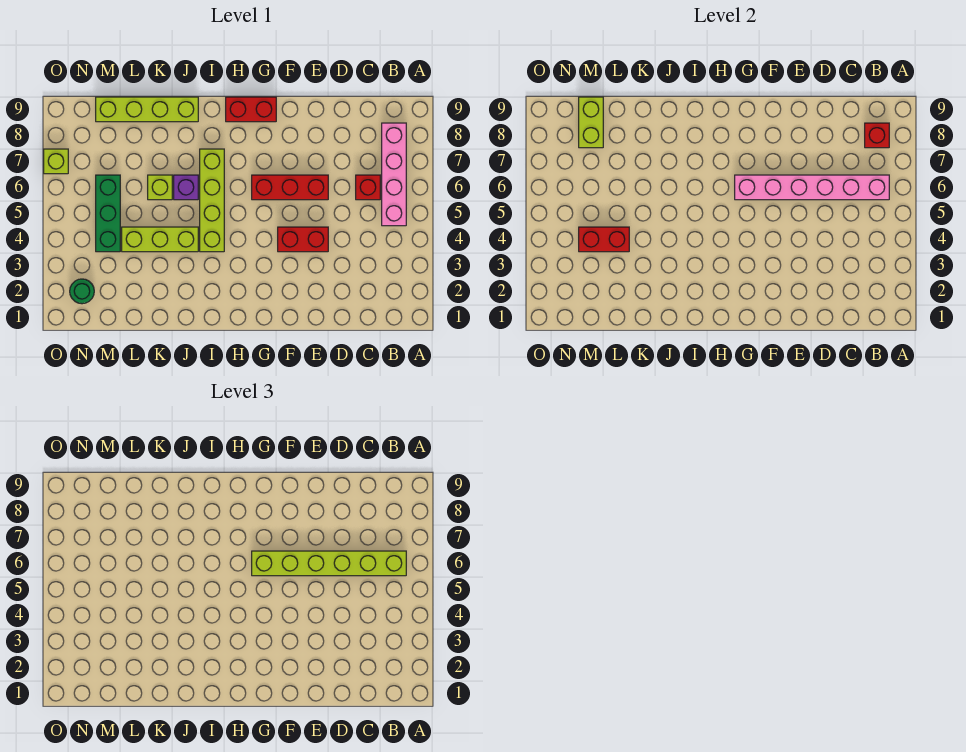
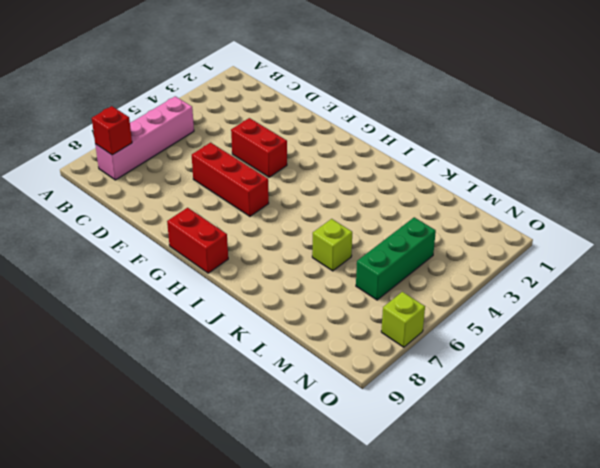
none -> red 1x1 brick [356,175,380,200]
none -> lime 1x4 brick [200,149,224,252]
none -> lime 1x3 brick [122,227,198,252]

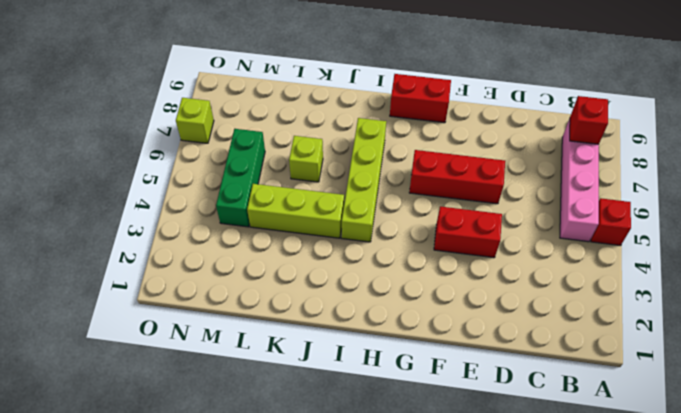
red 1x1 brick [591,198,631,246] -> red 1x1 brick moved to [356,175,380,200]
none -> purple 1x1 brick [174,175,198,200]
none -> lime 1x4 brick [96,97,198,122]
none -> green 1x1 round brick [70,279,94,304]

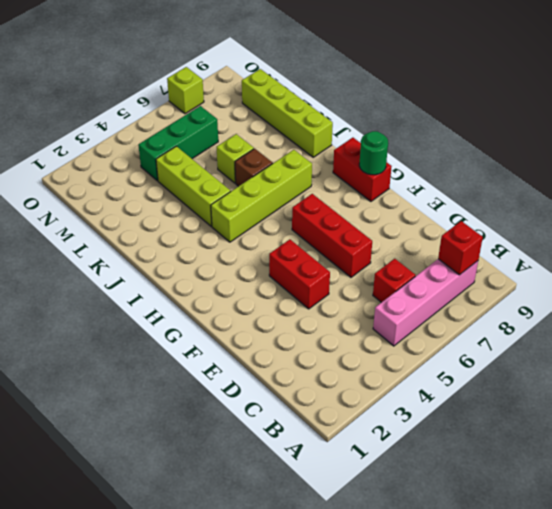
green 1x1 round brick [359,131,388,175] -> green 1x1 round brick moved to [70,279,94,304]
brown 1x1 brick [235,149,273,186] -> purple 1x1 brick [174,175,198,200]
none -> pink 1x6 brick [735,175,889,200]
none -> red 1x2 brick [579,227,629,252]
none -> lime 1x2 brick [579,97,603,148]

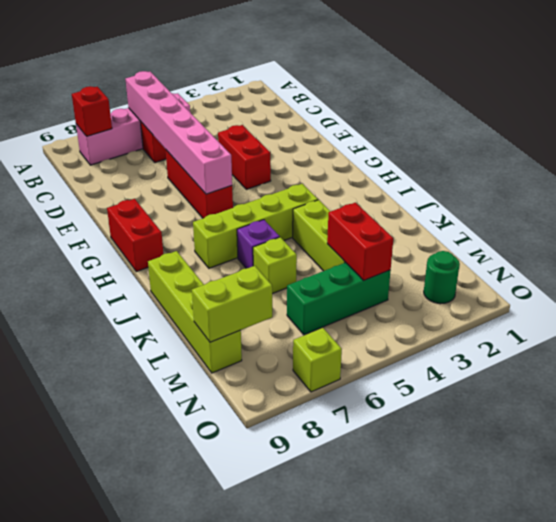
none -> lime 1x6 brick [252,551,406,576]

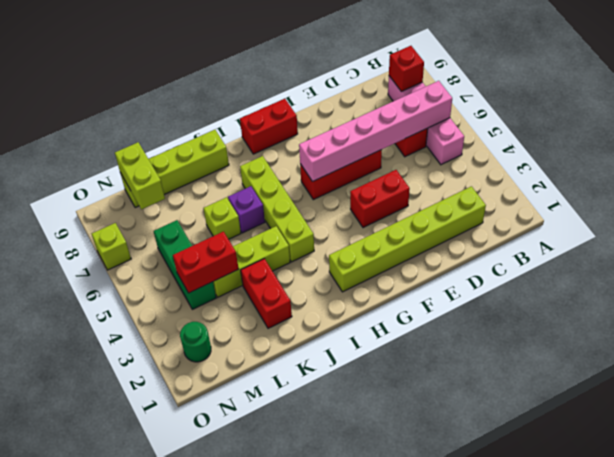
lime 1x6 brick [329,186,486,292] -> lime 1x6 brick moved to [252,551,406,576]
red 1x2 brick [241,259,292,328] -> none

